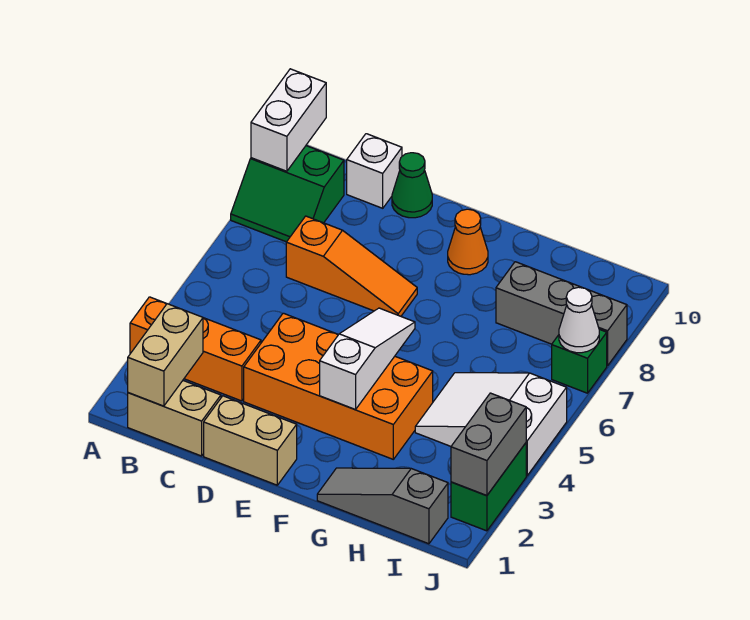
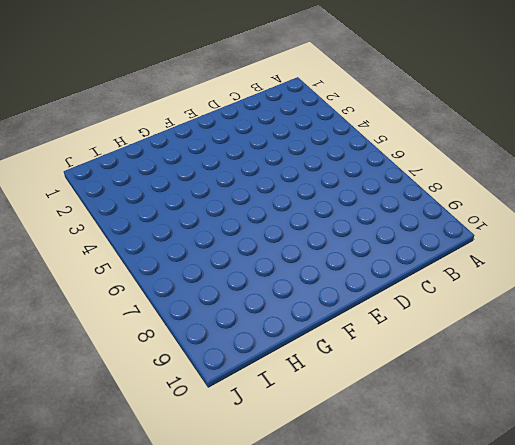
none -> orange 1x3 brick [130,297,261,401]
none -> green 2x2 slope [231,146,344,242]
none -> tan 1x2 brick [128,381,221,456]

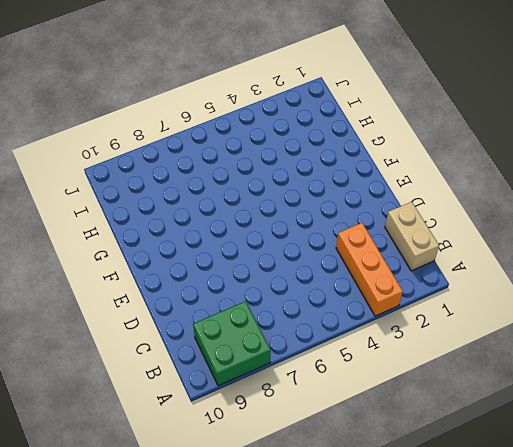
green 2x2 brick [193,301,271,386] -> green 2x2 slope [231,146,344,242]
none -> orange 1x3 slope [286,216,417,316]
none -> white 1x1 brick [347,134,402,208]
none -> tan 1x2 brick [204,396,297,485]

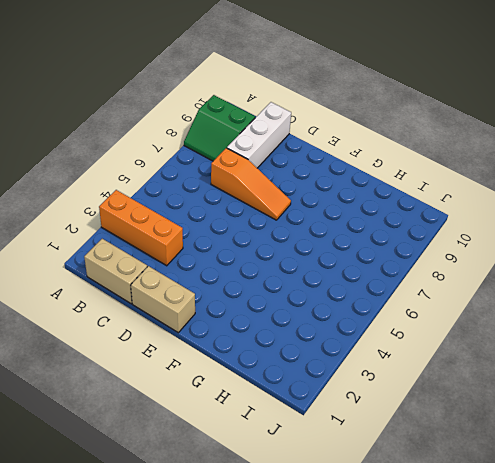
white 1x3 brick [227,102,291,168] -> white 1x1 brick [347,134,402,208]
none -> orange 2x4 brick [244,313,433,459]
none -> green 1x1 cone [392,153,432,218]
none -> orange 1x1 cone [448,209,488,275]

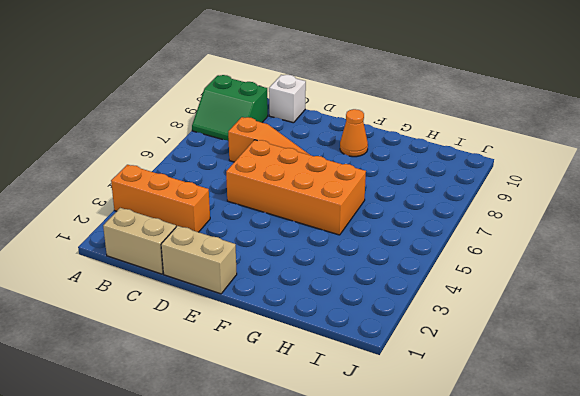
orange 2x4 brick [226,140,366,235] -> orange 2x4 brick moved to [244,313,433,459]
none -> green 1x1 cone [392,153,432,218]
none -> grey 1x3 slope [317,468,448,544]
none -> white 2x3 slope [415,373,567,476]

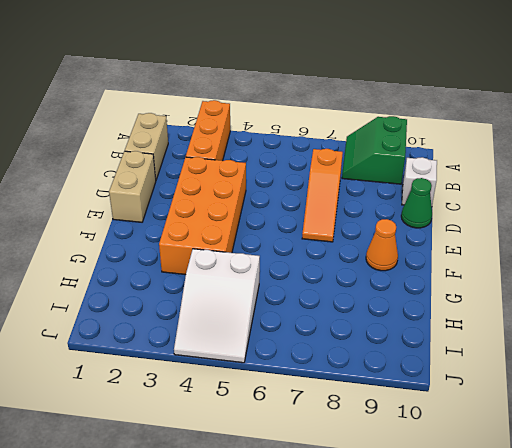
white 2x3 slope [174,249,260,363] -> white 2x3 slope turned to [415,373,567,476]
none -> grey 1x3 slope [317,468,448,544]
none -> grey 1x3 brick [496,262,627,366]
none -> green 1x2 brick [451,443,526,531]

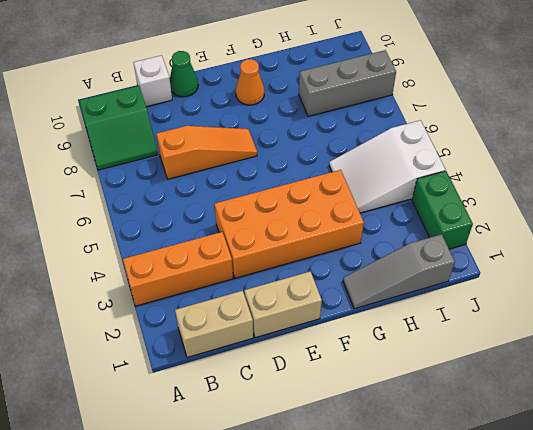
none -> green 1x1 brick [552,330,607,393]
none -> white 1x2 brick [251,69,326,171]
none -> tan 1x2 brick [128,304,203,406]

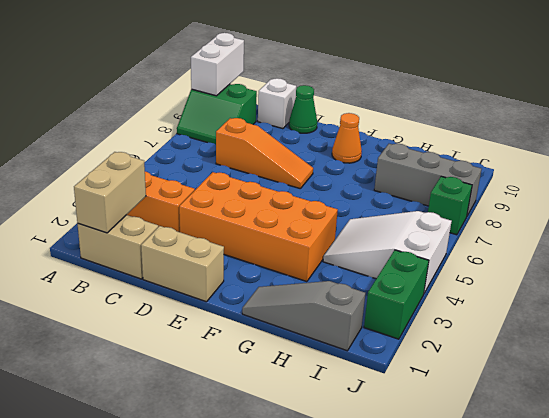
none -> white 1x3 slope [320,308,415,409]
none -> grey 1x2 brick [451,393,526,496]
none -> white 1x1 cone [559,287,599,353]

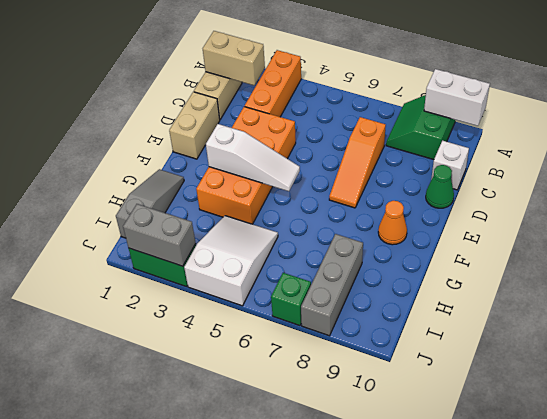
none -> white 1x1 cone [559,287,599,353]

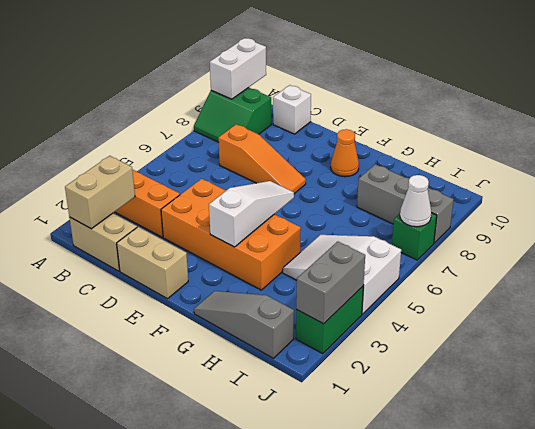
none -> green 1x1 cone [392,153,432,218]

